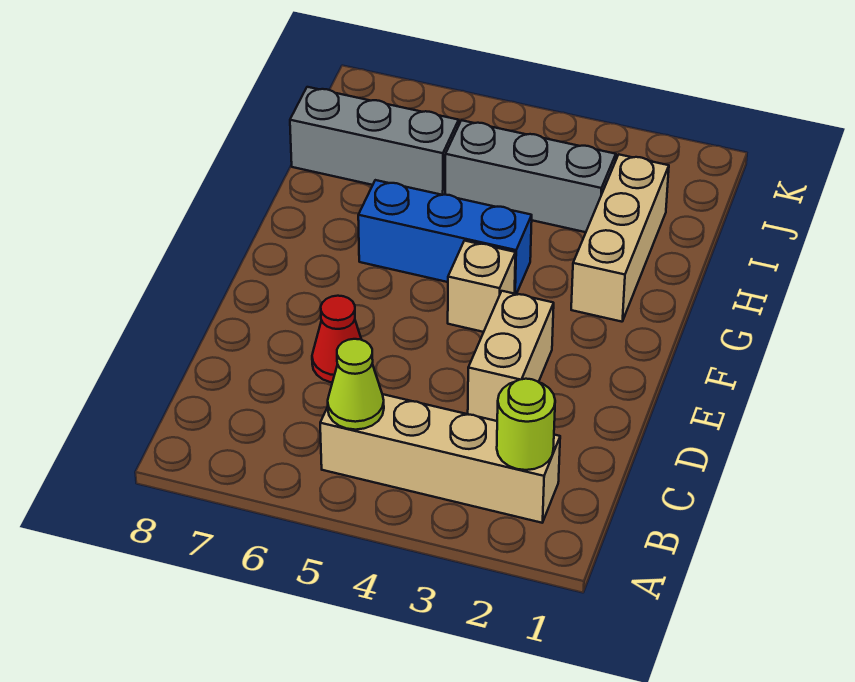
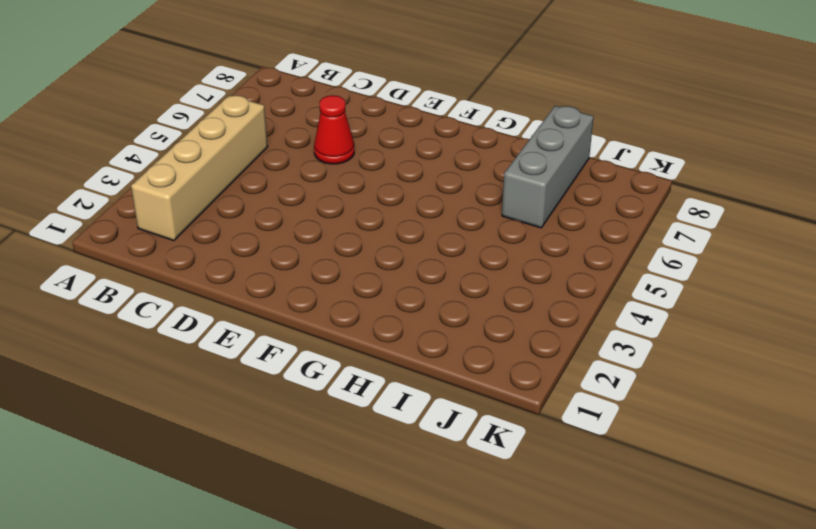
none -> tan 1x2 brick [468,291,554,421]
none -> tan 1x1 brick [448,241,516,332]

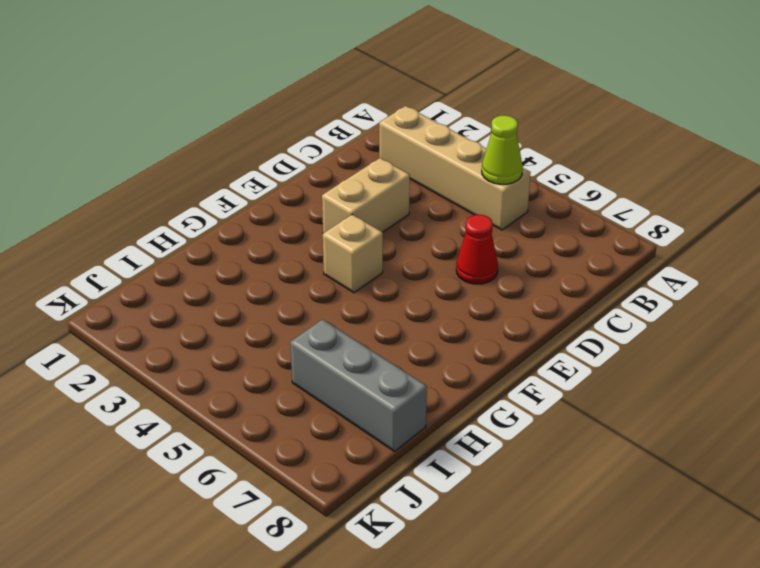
none -> tan 1x3 brick [571,155,669,322]
none -> blue 1x3 brick [358,180,532,294]

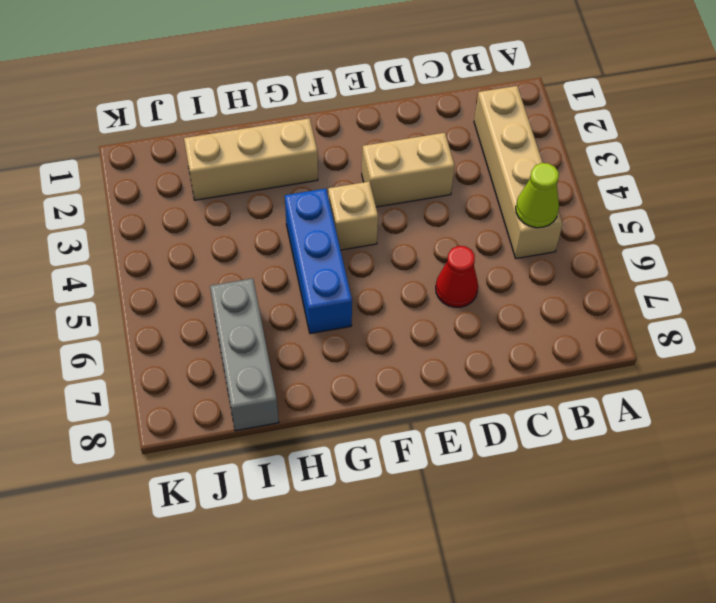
none -> grey 1x3 brick [445,120,616,232]
none -> lime 1x1 round brick [497,379,555,470]

